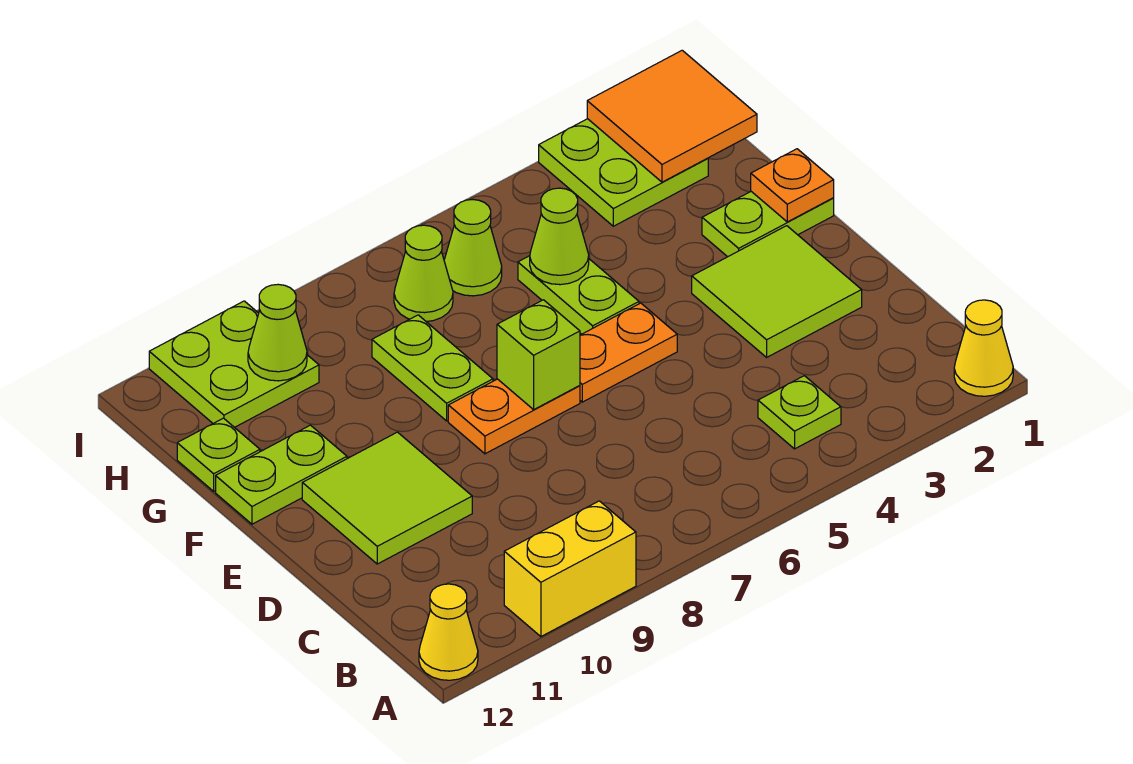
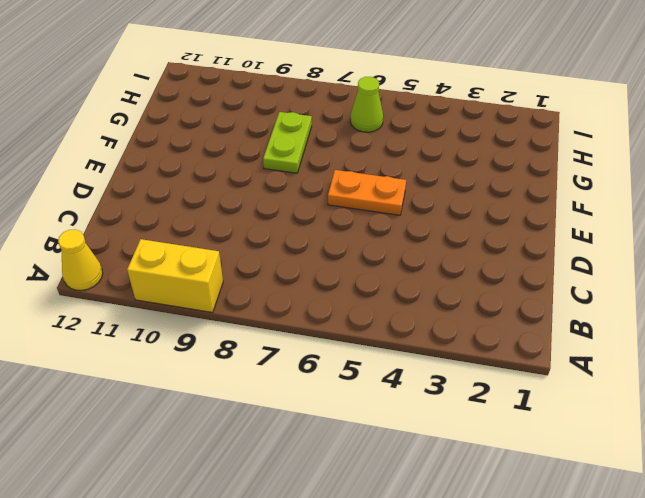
none -> yellow 1x1 cone [954,300,1013,396]
none -> lime 1x1 plate [758,376,841,449]
none -> lime 2x2 tile [692,226,862,357]

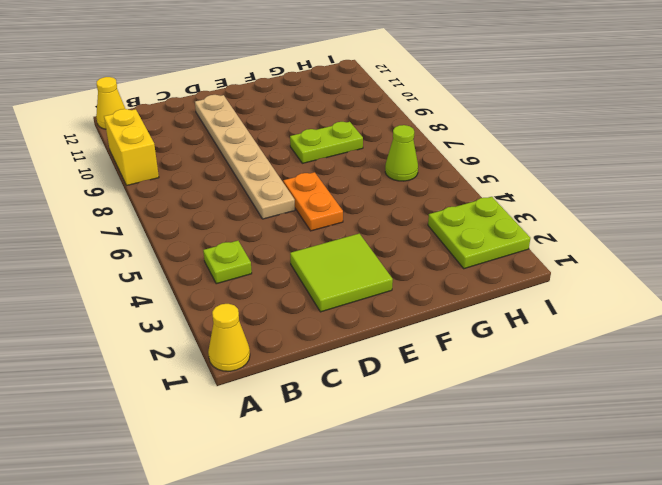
tan 1x6 plate [195,95,295,219] -> lime 2x2 tile [302,432,472,564]
none -> orange 1x2 plate [448,379,580,454]
none -> lime 1x2 plate [702,192,834,257]
none -> lime 1x2 plate [518,256,639,334]

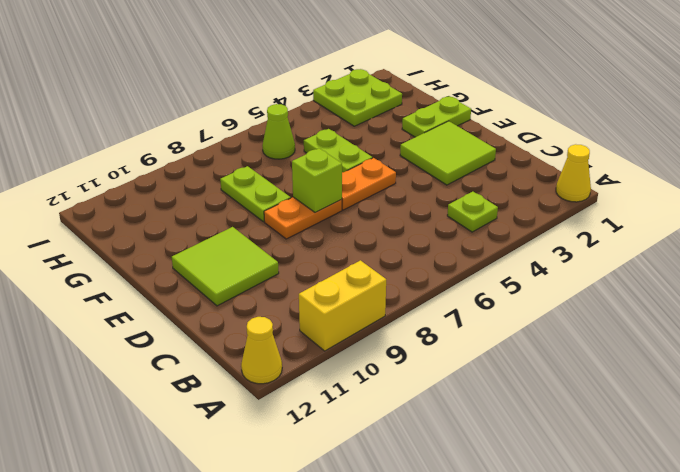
none -> lime 1x2 plate [216,425,347,524]
none -> lime 1x1 plate [177,418,260,491]
none -> lime 1x1 cone [394,225,453,321]

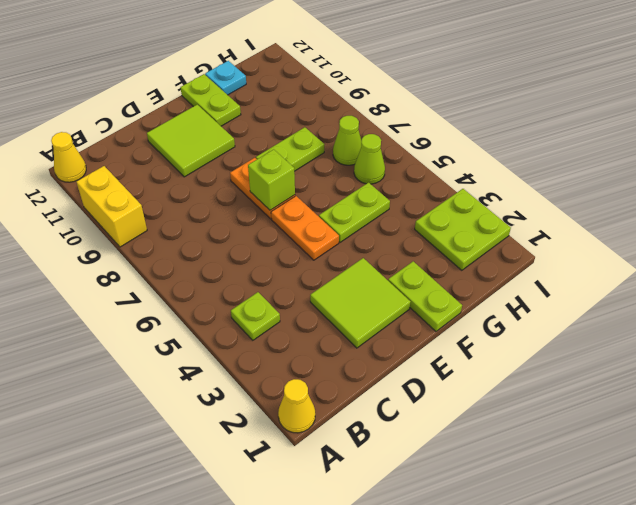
cyan 1x1 plate [205,61,246,95] -> lime 1x1 plate [177,418,260,491]
none -> lime 2x2 plate [149,301,319,427]
none -> orange 1x1 plate [751,149,834,222]
none -> lime 1x1 cone [530,188,589,285]

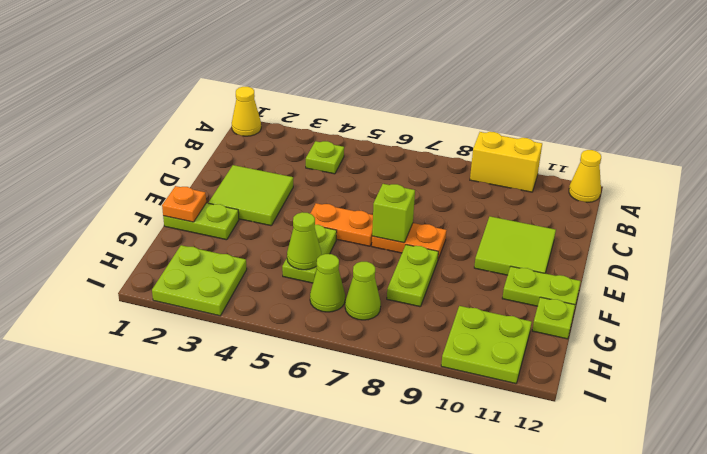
none -> orange 2x2 tile [587,50,757,182]
none -> lime 1x1 cone [248,284,307,381]

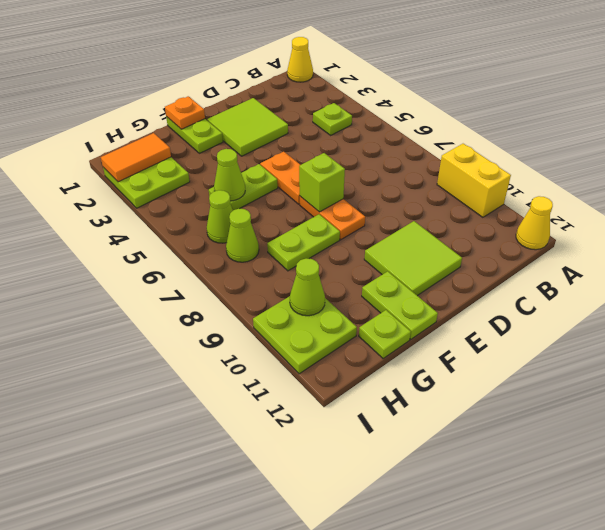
orange 1x2 tile [101,133,171,182] -> orange 2x2 tile [587,50,757,182]

